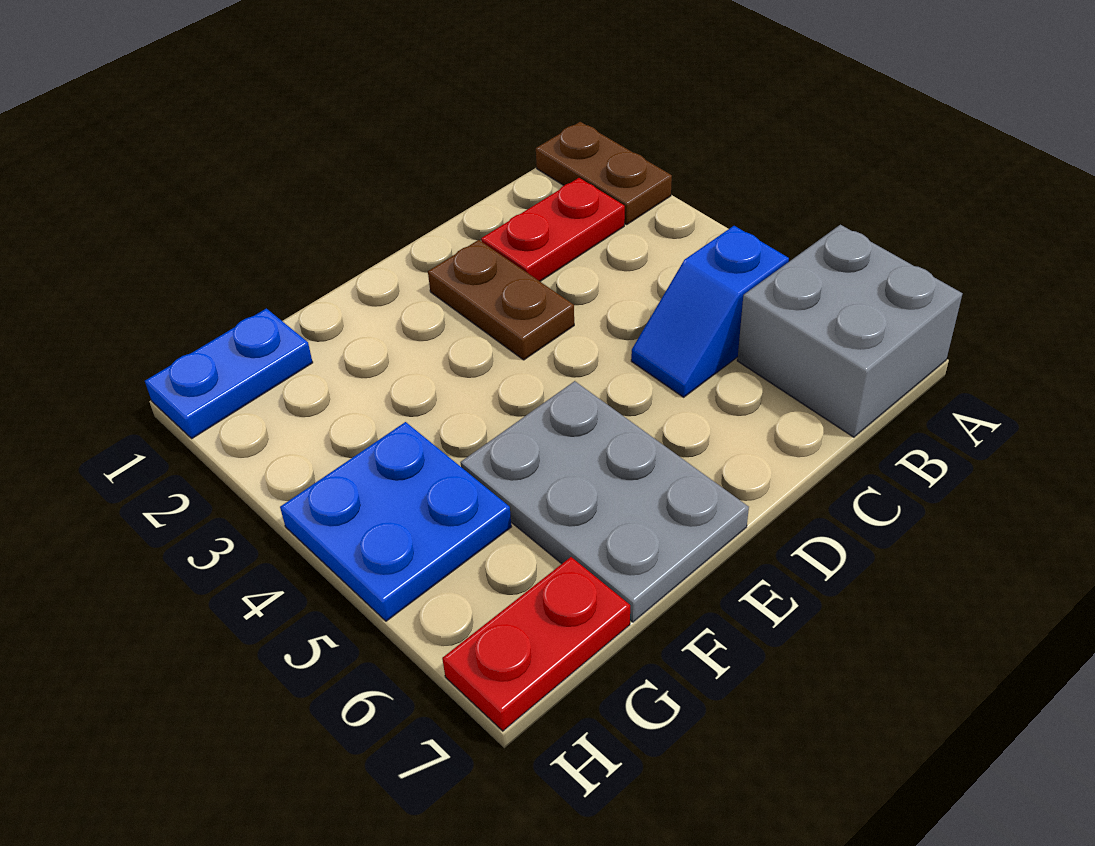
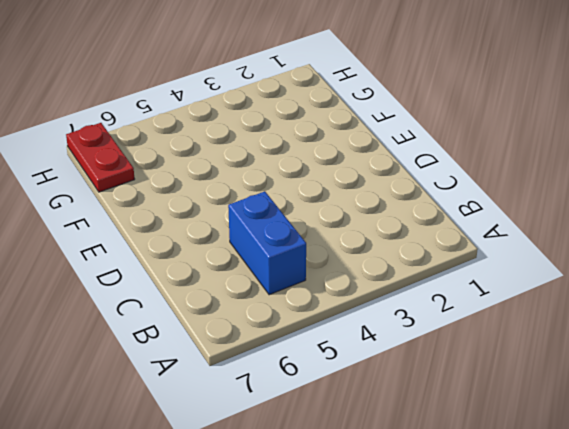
blue 1x2 brick [228,191,306,295] -> blue 1x2 slope [631,226,789,397]
none -> brown 1x2 plate [536,122,672,225]
none -> grey 2x2 brick [737,225,962,437]

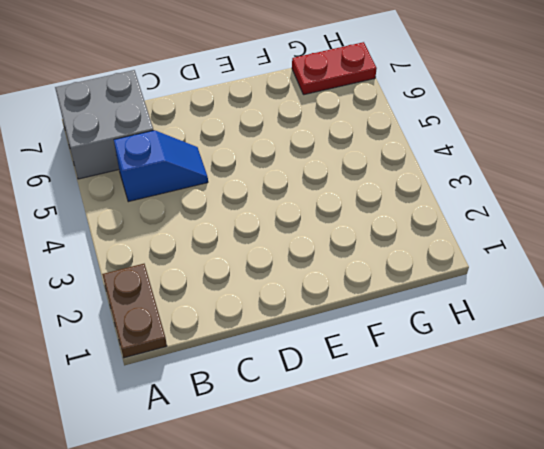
none -> red 1x2 plate [481,178,625,281]
none -> brown 1x2 plate [428,240,574,360]

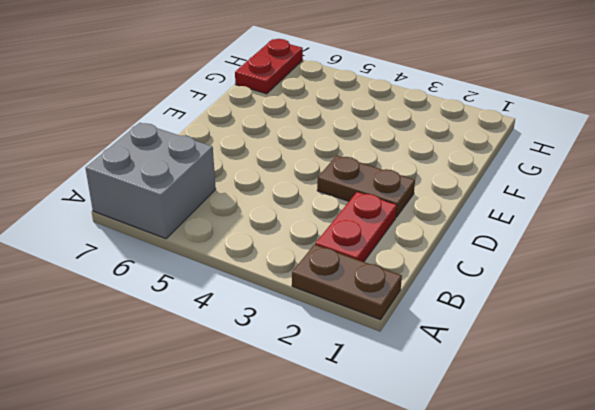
none -> blue 1x2 slope [631,226,789,397]
none -> grey 2x3 plate [460,381,749,622]

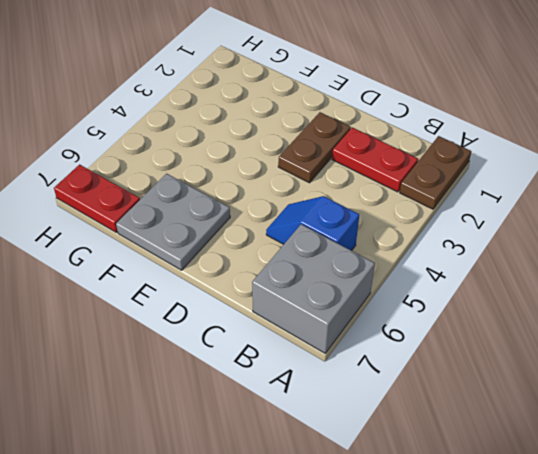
grey 2x2 plate [116,174,230,270] -> grey 2x3 plate [460,381,749,622]
none -> blue 1x2 plate [145,308,313,438]
none -> blue 2x2 plate [280,422,511,621]

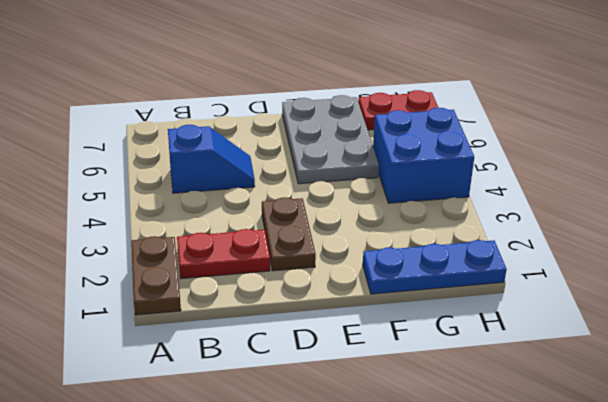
blue 1x3 plate [363,240,507,294] -> blue 1x2 plate [145,308,313,438]
blue 2x2 brick [373,108,474,203] -> blue 2x2 plate [280,422,511,621]
none -> grey 2x2 brick [737,225,962,437]

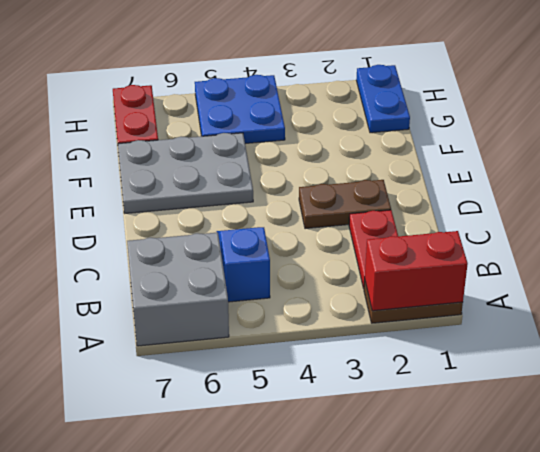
red 1x2 brick [365,231,468,311] -> none

